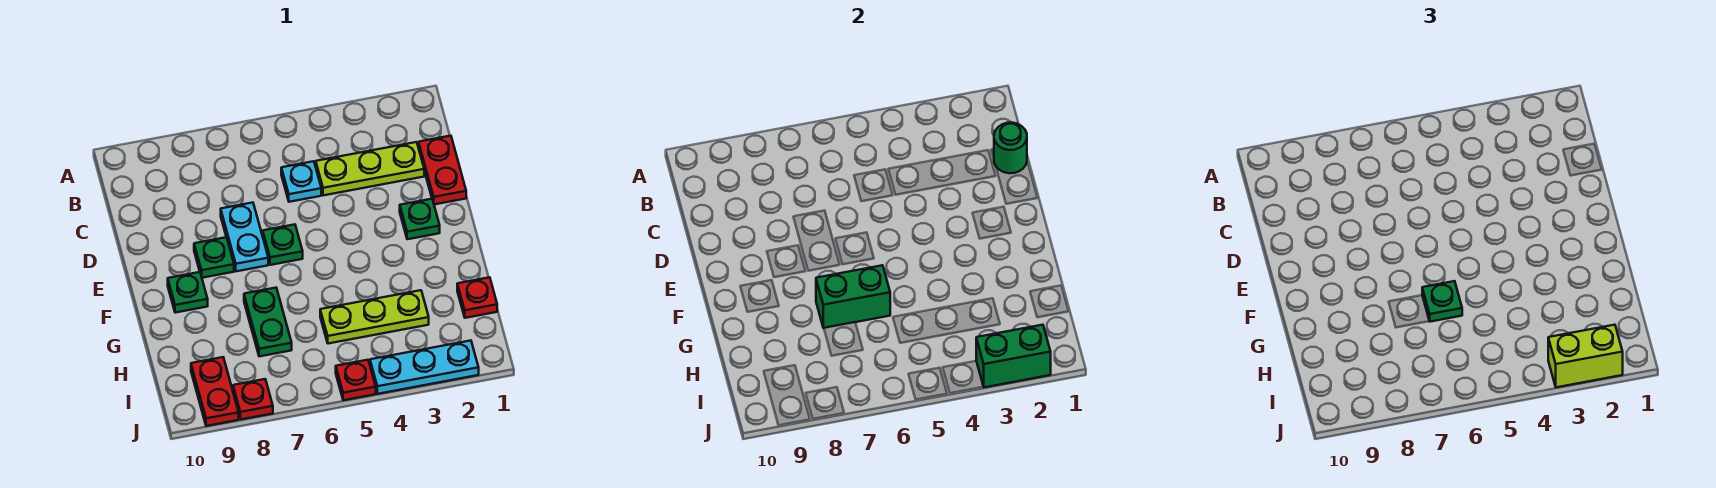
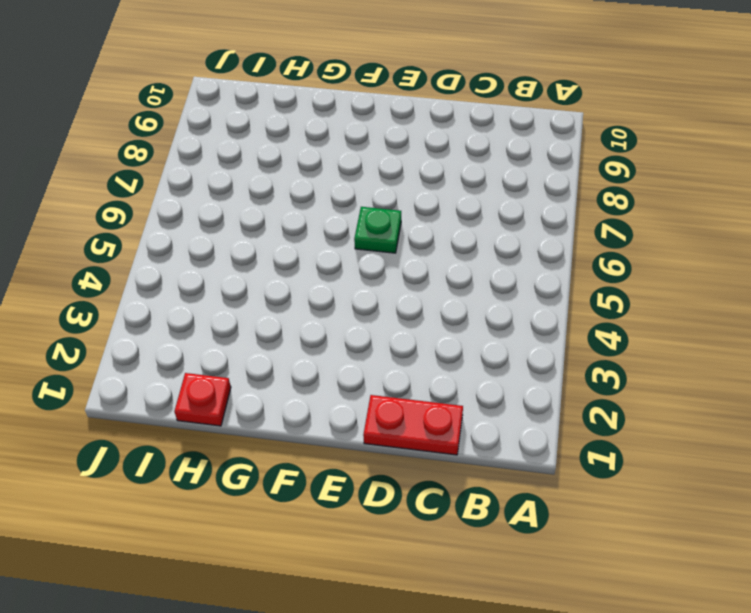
none -> lime 1x3 plate [316,142,424,195]
none -> cyan 1x1 plate [281,161,321,202]
none -> cyan 1x2 plate [221,203,268,271]

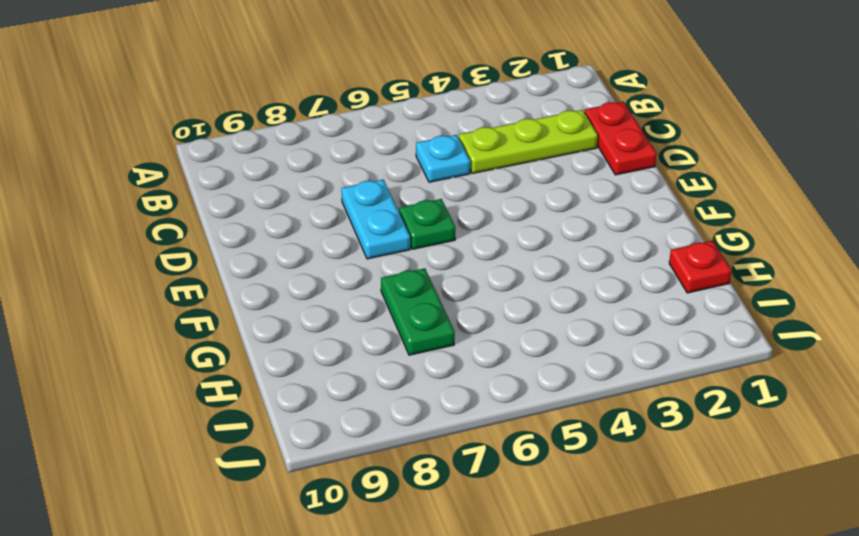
none -> green 1x1 plate [400,199,440,239]
none -> green 1x1 plate [194,237,234,278]
none -> green 1x1 plate [168,272,208,313]

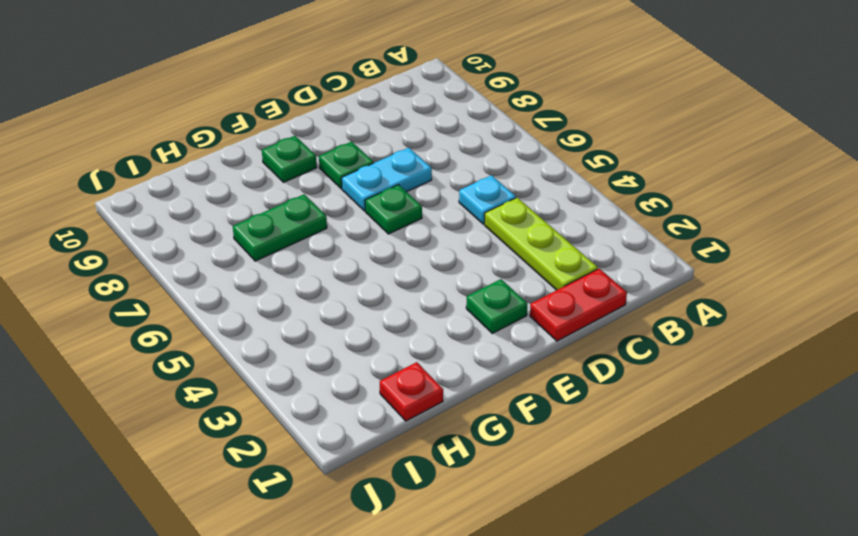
none -> lime 1x3 plate [320,290,429,344]
none -> red 1x2 plate [191,357,239,426]
none -> cyan 1x3 plate [370,341,479,394]

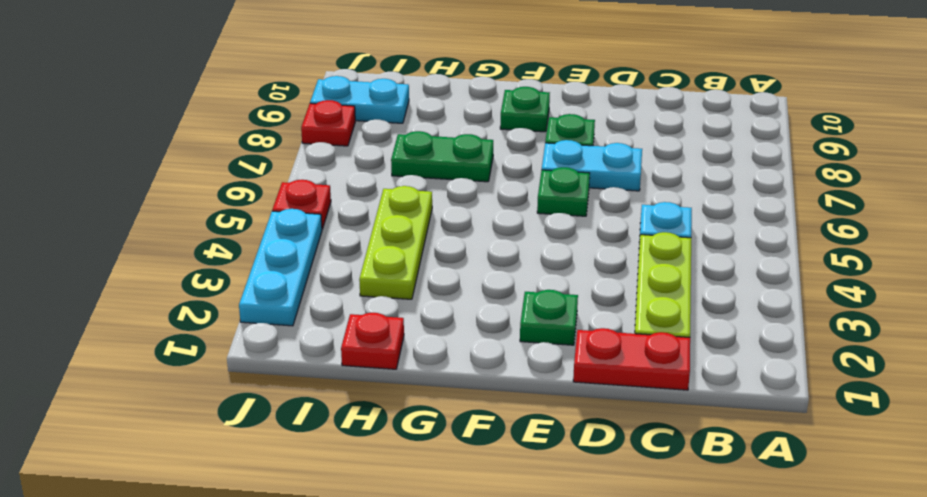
cyan 1x2 plate [310,76,409,123] -> red 1x2 plate [191,357,239,426]
none -> green 1x1 round brick [994,123,1027,173]
none -> green 1x2 brick [816,265,890,328]
none -> green 1x2 brick [976,325,1051,387]

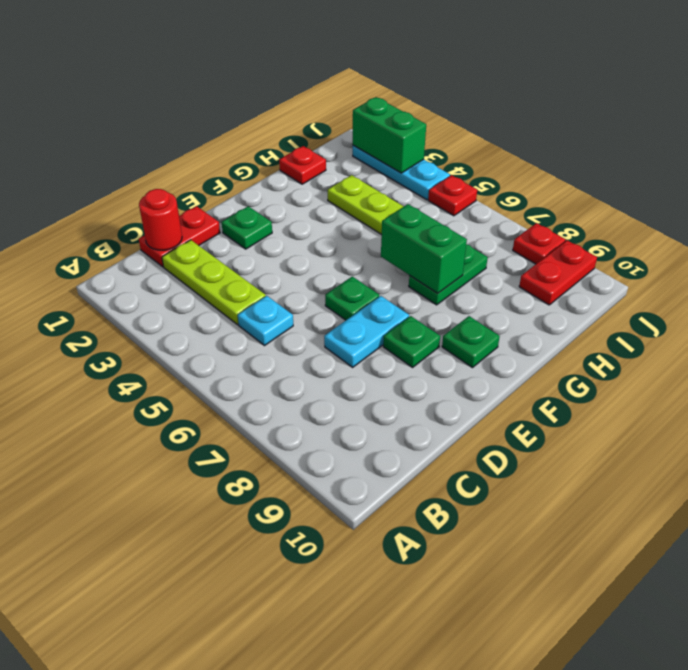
red 1x1 round brick [139,189,182,250] -> green 1x1 round brick [994,123,1027,173]
none -> green 1x1 plate [1422,281,1462,322]
none -> lime 1x2 brick [1548,325,1623,387]

